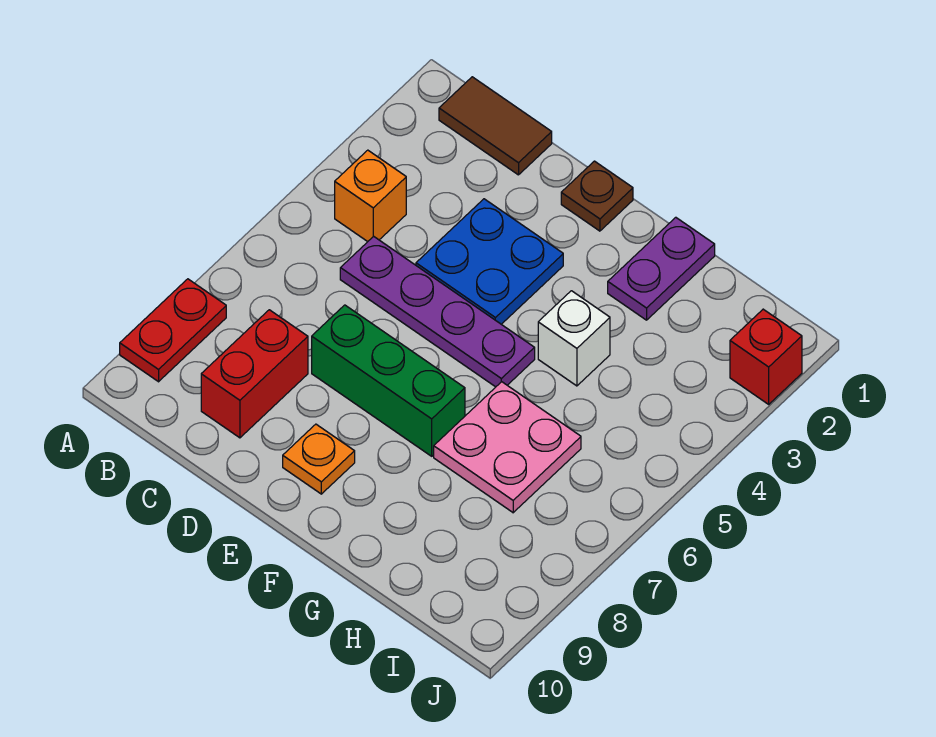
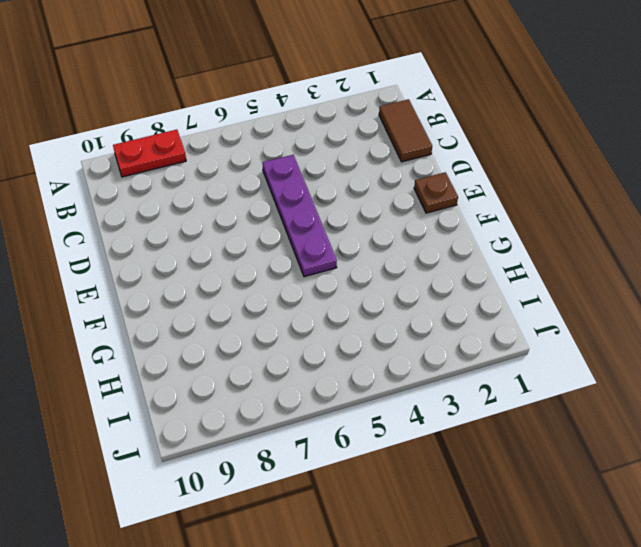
none -> orange 1x1 brick [335,150,406,242]
none -> red 1x2 brick [201,310,308,438]
none -> blue 2x2 plate [416,199,563,324]

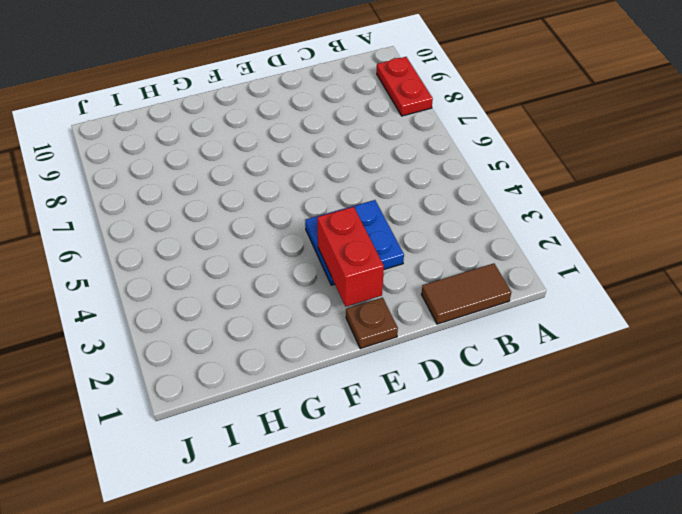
red 1x2 brick [317,207,384,307] -> red 1x2 brick moved to [201,310,308,438]
none -> orange 1x1 brick [335,150,406,242]
none -> purple 1x4 plate [340,236,535,387]
none -> green 1x3 brick [312,305,465,456]

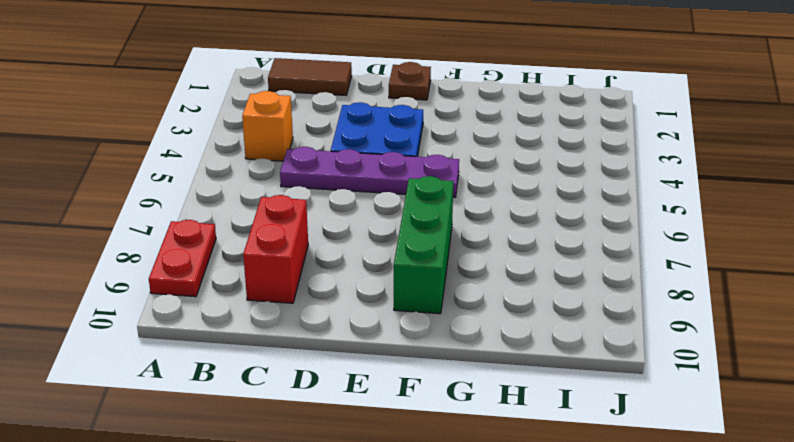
green 1x3 brick [394,176,453,314] -> green 1x3 brick turned to [312,305,465,456]
none -> orange 1x1 plate [283,424,355,494]
none -> purple 1x2 plate [608,217,715,320]
none -> white 1x1 brick [538,291,610,386]

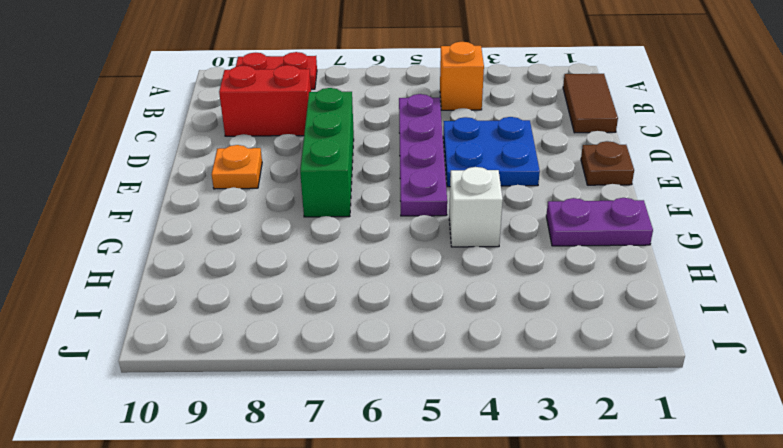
none -> pink 2x2 plate [434,382,581,513]
none -> red 1x1 brick [730,309,802,404]

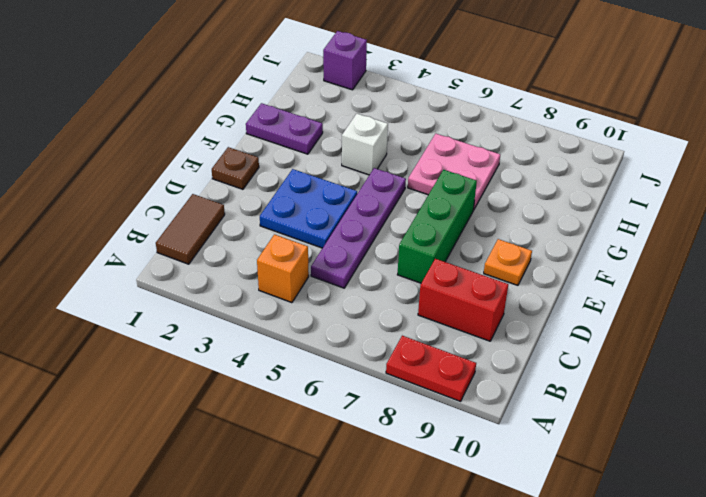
purple 1x1 brick [323,31,367,90] -> red 1x1 brick [730,309,802,404]

